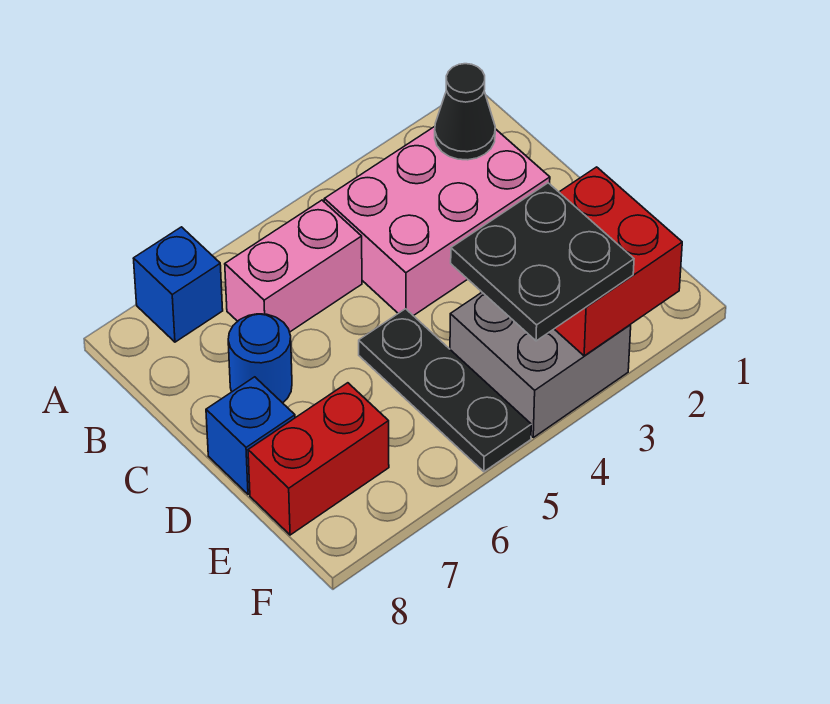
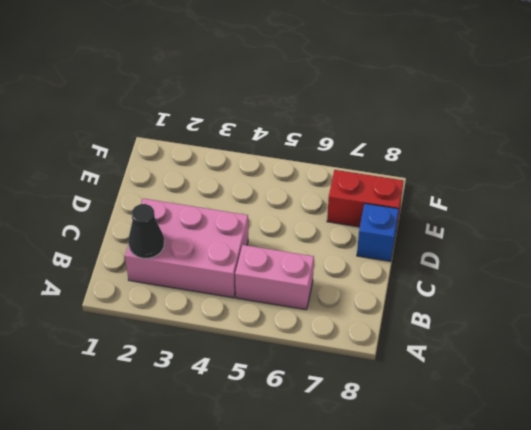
none -> blue 1x1 brick [133,227,223,342]
none -> blue 1x1 round brick [228,314,292,403]

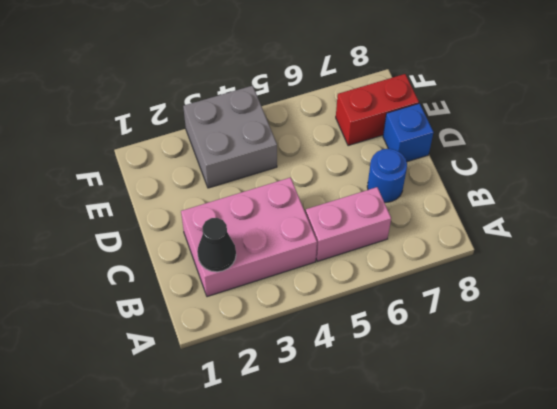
none -> blue 1x1 brick [133,227,223,342]
none -> black 1x3 plate [359,309,531,472]

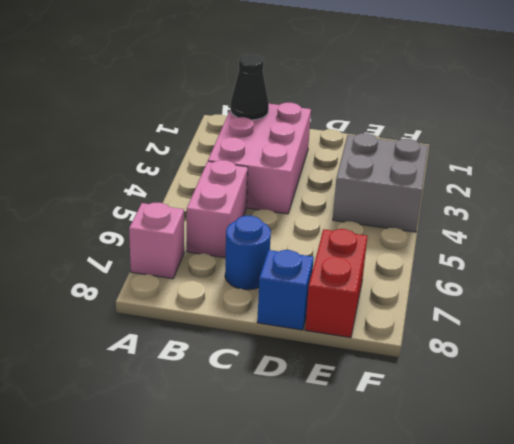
pink 1x1 brick [129,203,184,279] -> blue 1x1 brick [133,227,223,342]
none -> black 1x3 plate [359,309,531,472]
none -> red 2x2 brick [555,167,682,356]

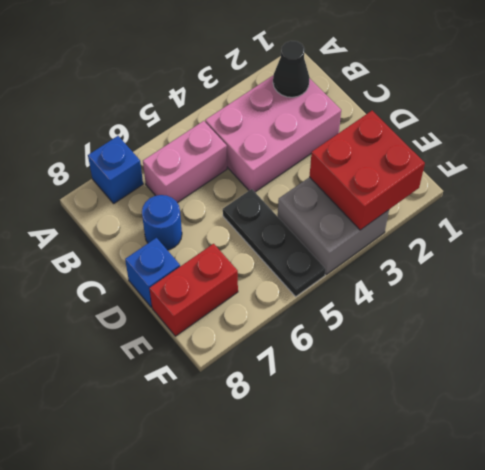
none -> black 2x2 plate [451,183,634,341]

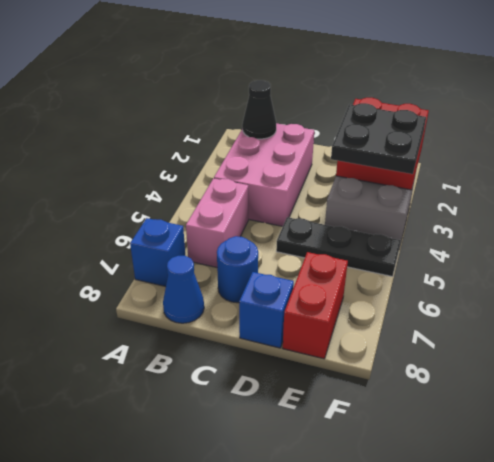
blue 1x1 cone [163,256,204,323] -> none

